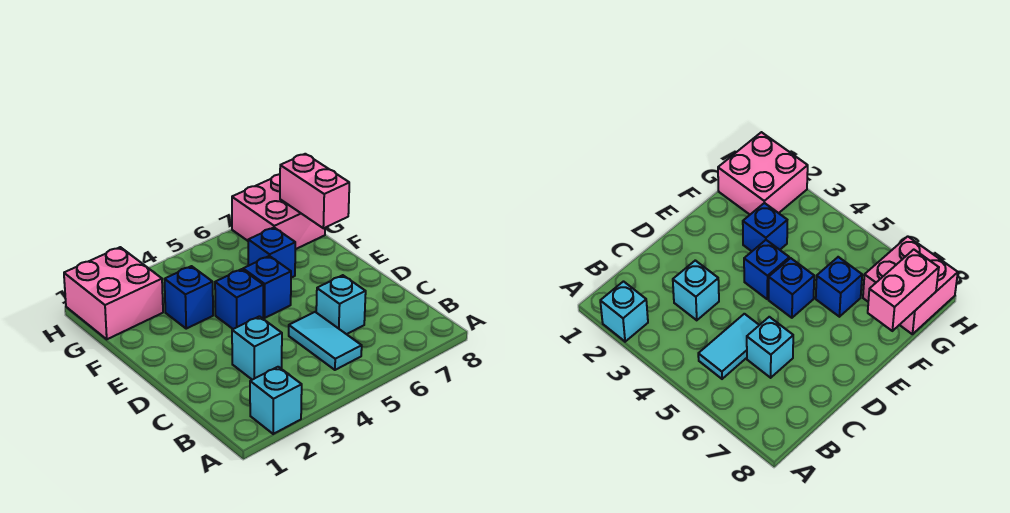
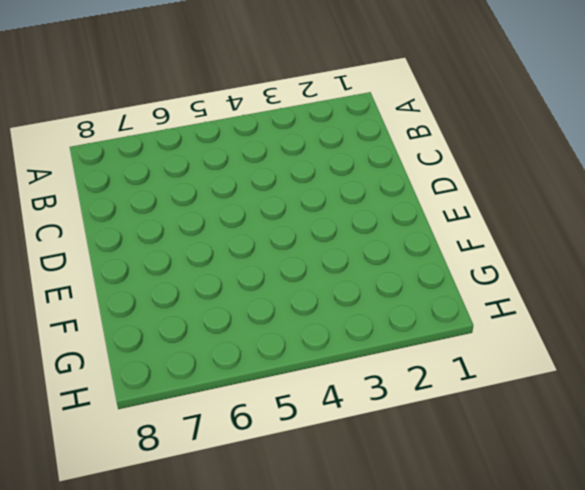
none -> cyan 1x1 brick [250,367,302,434]
none -> cyan 1x2 tile [289,312,362,370]

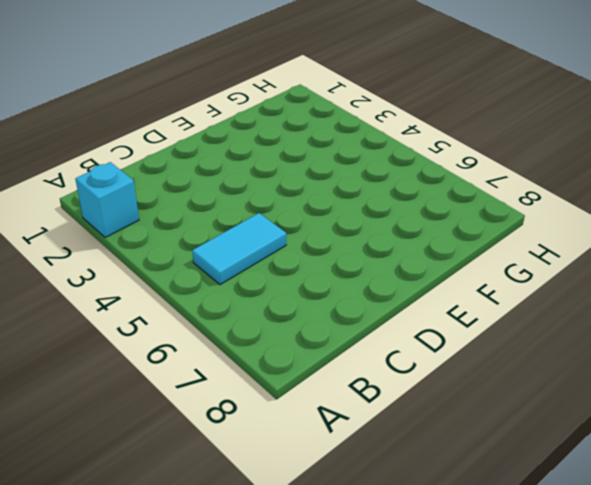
none -> cyan 1x1 brick [232,316,282,380]
none -> cyan 1x1 brick [316,275,366,334]

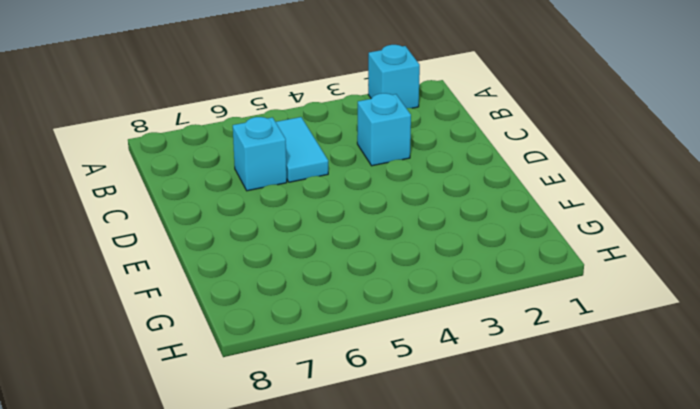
none -> blue 1x1 brick [215,269,263,329]
none -> blue 1x1 brick [243,256,291,318]

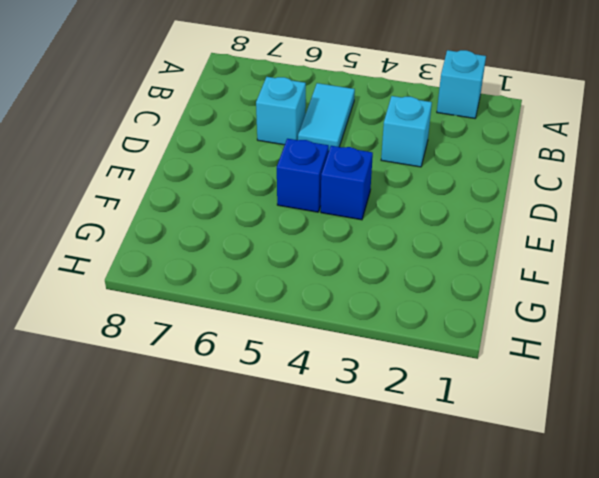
none -> blue 1x1 brick [164,266,213,329]
none -> blue 1x1 brick [248,228,295,278]

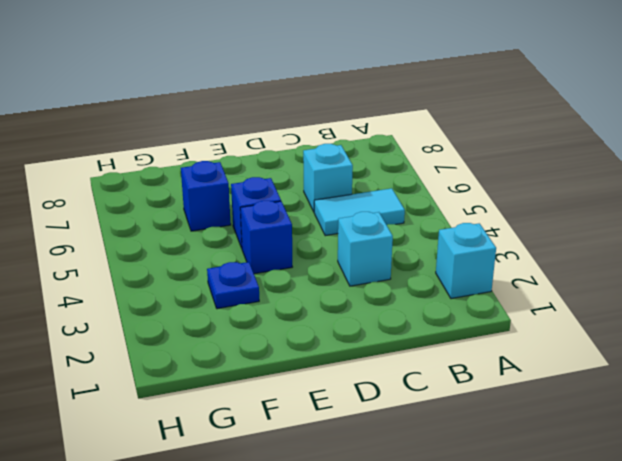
blue 1x1 plate [207,262,259,309] -> blue 1x1 brick [164,266,213,329]
none -> pink 2x2 brick [64,247,163,339]
none -> pink 2x2 brick [232,174,325,249]

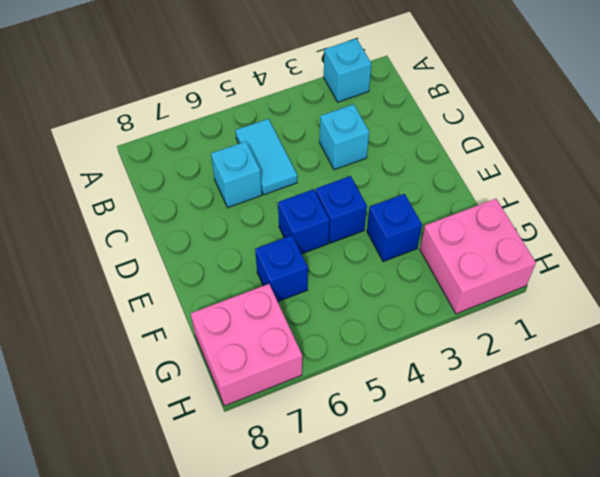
none -> pink 1x2 brick [280,154,349,228]

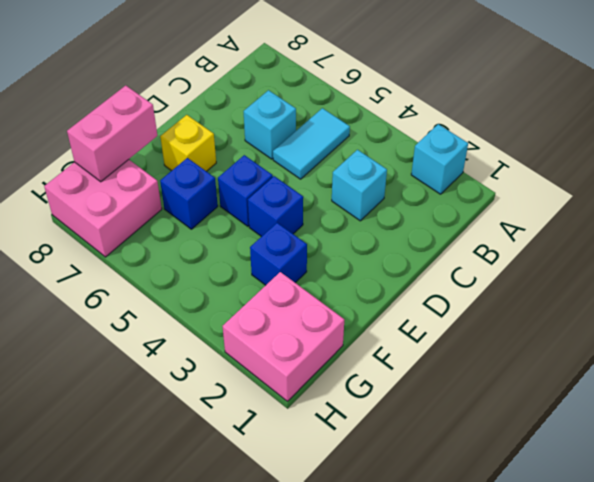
yellow 1x1 brick [160,115,216,171] -> none

